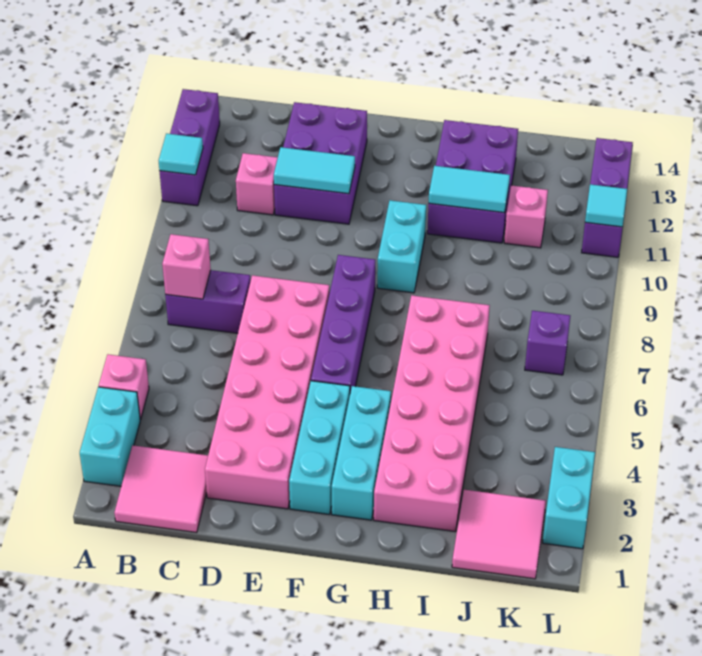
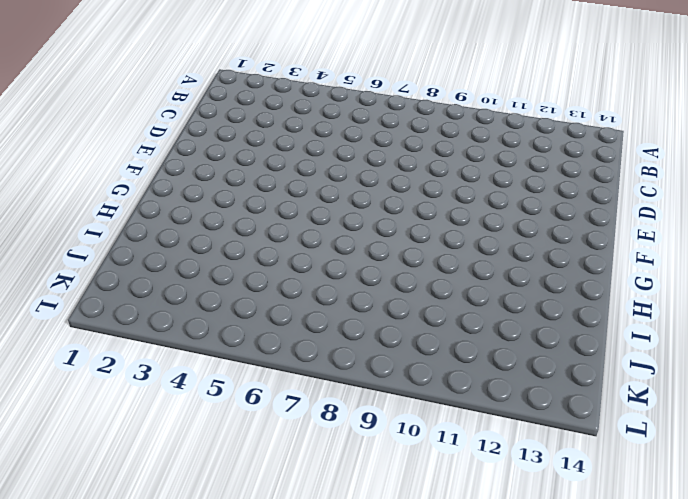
none -> cyan 1x2 brick [80,387,140,486]
none -> pink 1x1 brick [99,354,149,420]
none -> purple 1x3 brick [160,89,220,206]

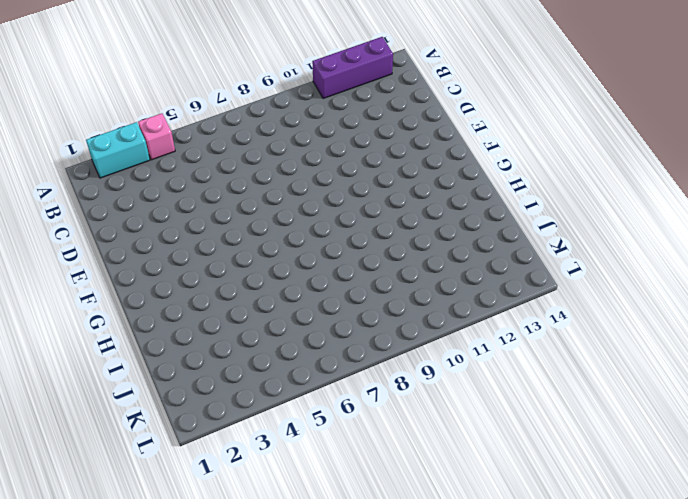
none -> pink 2x2 tile [114,445,208,533]
none -> purple 1x2 brick [165,270,250,333]
none -> pink 1x1 brick [236,153,278,215]

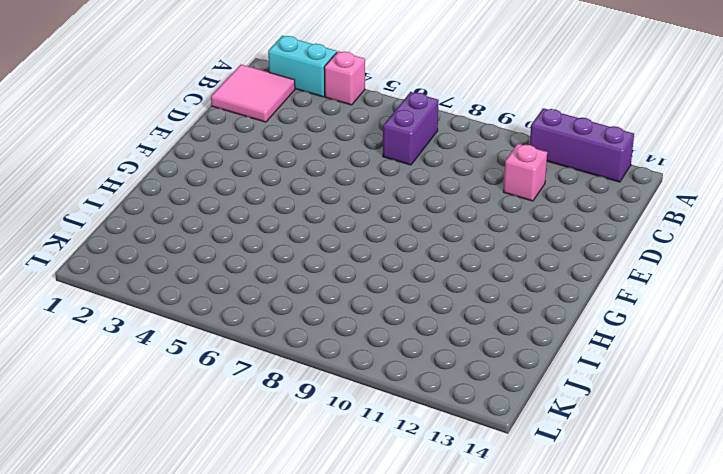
none -> pink 2x6 brick [205,275,330,509]
none -> purple 2x3 brick [274,102,367,224]
none -> cyan 1x3 brick [289,381,350,515]

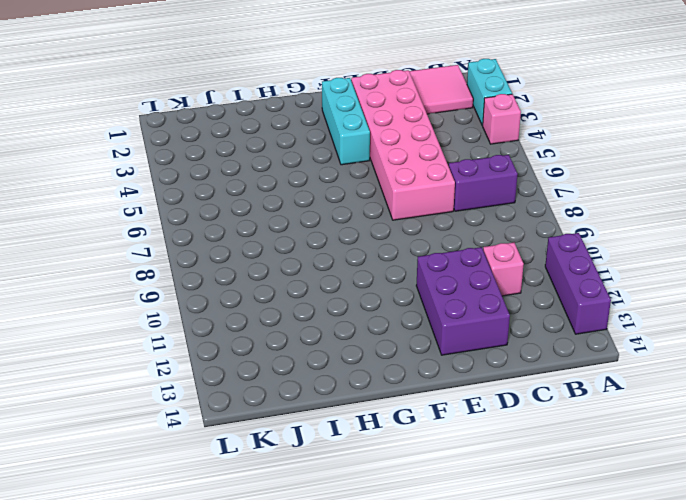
none -> purple 1x4 brick [311,255,375,393]
none -> cyan 1x3 brick [332,386,391,520]
none -> cyan 1x2 brick [377,200,426,293]

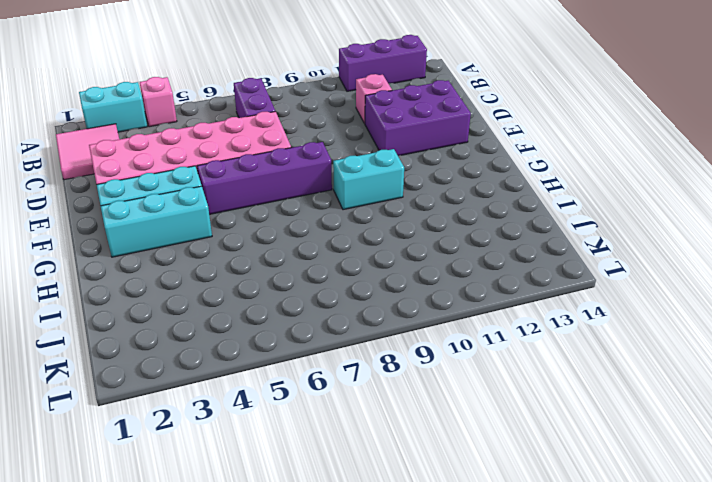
none -> pink 2x6 brick [374,295,490,531]
none -> purple 2x3 brick [427,120,518,243]
none -> pink 2x2 tile [452,490,546,579]

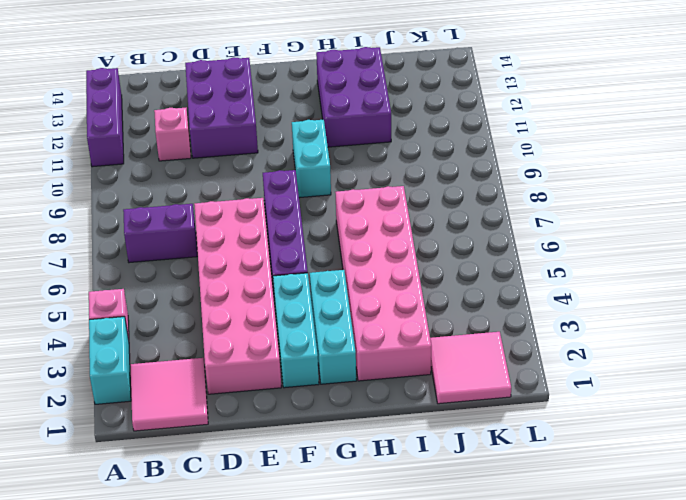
none -> pink 1x1 brick [504,185,548,248]
none -> purple 1x1 brick [525,311,570,375]
none -> cyan 1x2 brick [543,447,595,549]

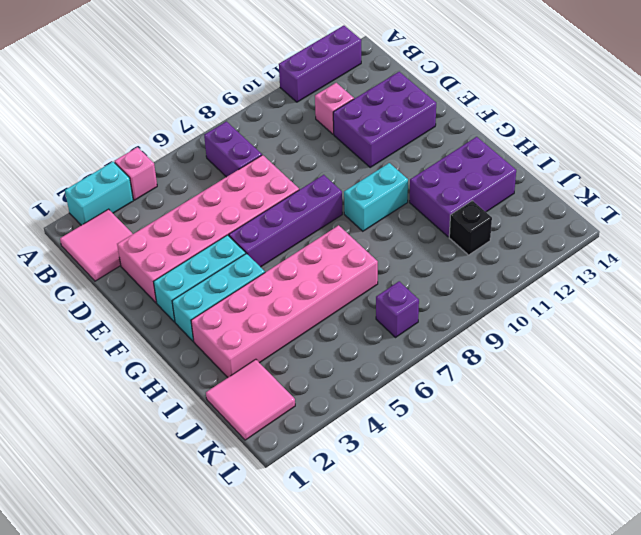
black 1x1 brick [449,201,492,255] -> pink 1x1 brick [504,185,548,248]
none -> cyan 1x2 brick [543,447,595,549]
none -> purple 1x3 brick [582,138,633,257]
none -> cyan 1x1 tile [159,134,203,175]

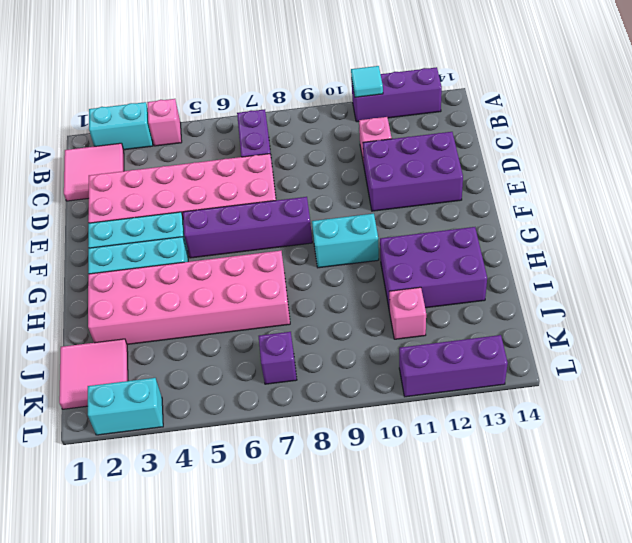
none -> pink 1x1 brick [162,234,211,299]
none -> cyan 1x2 tile [274,147,355,194]
none -> cyan 1x2 tile [429,166,510,213]

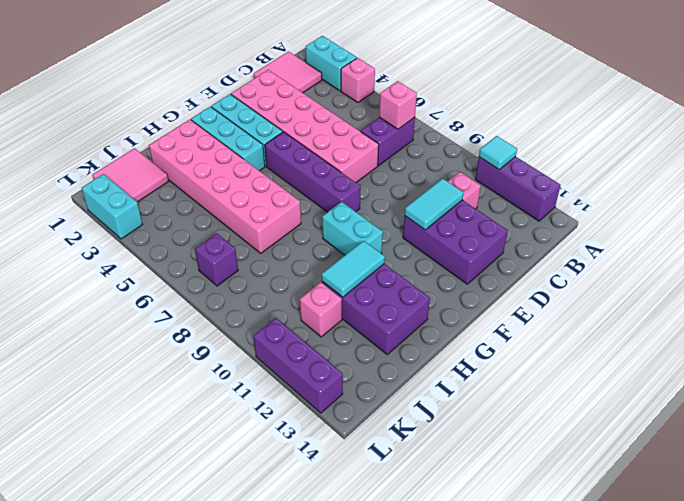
none -> cyan 1x1 tile [585,184,627,227]

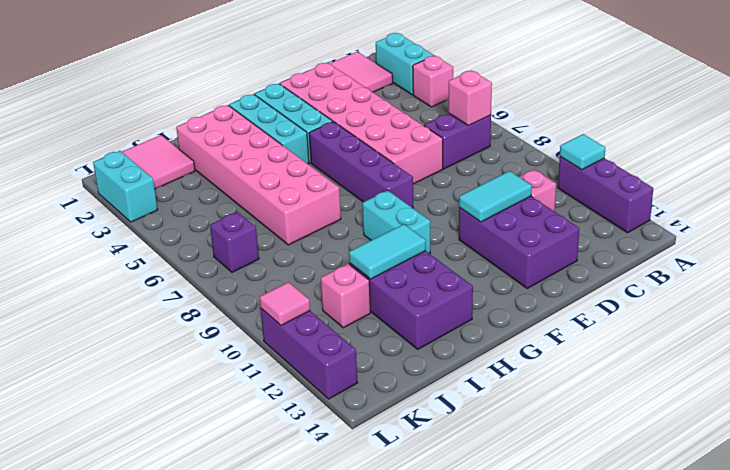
pink 1x1 tile [260,282,310,325] -> cyan 1x1 tile [585,184,627,227]

